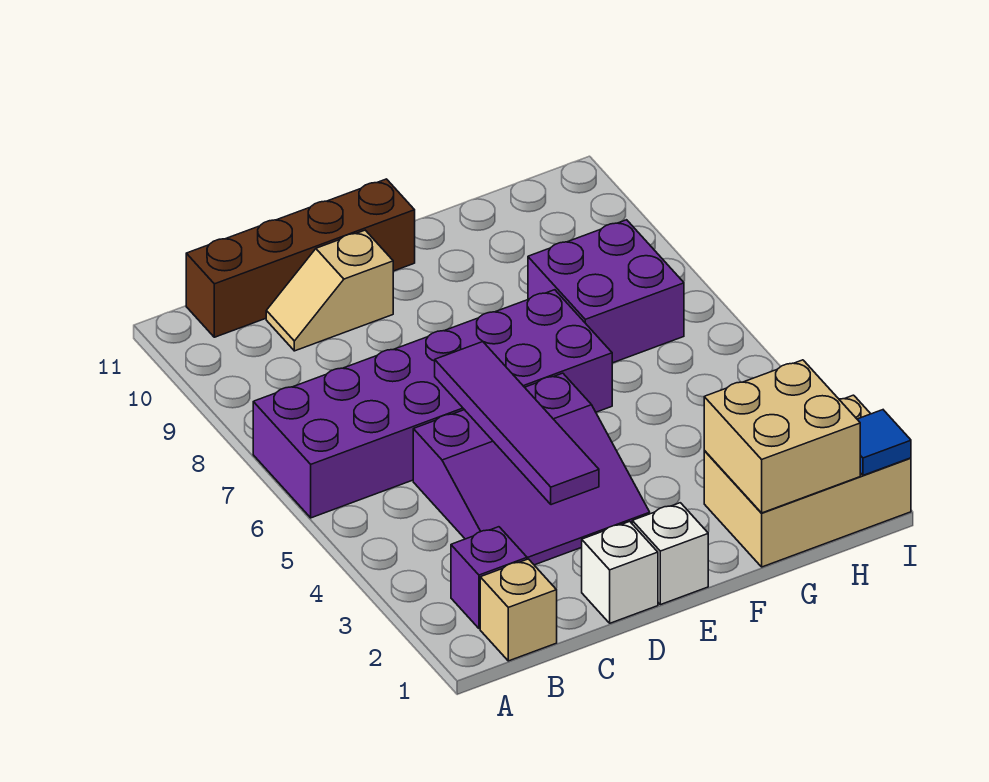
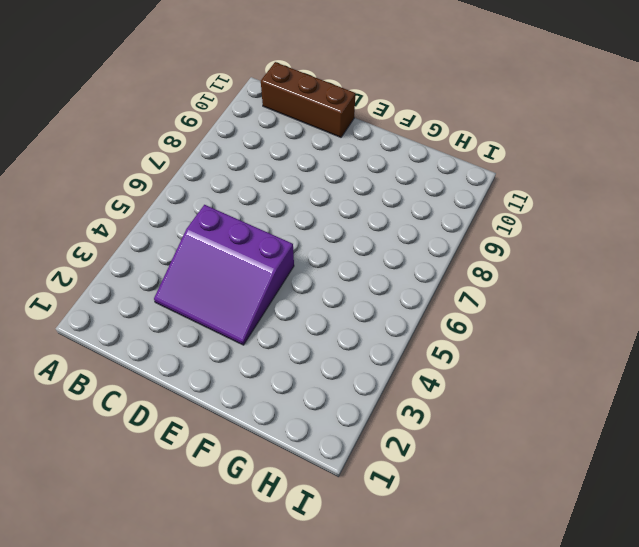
brown 1x3 brick [261,62,355,137] -> brown 1x4 brick [186,179,415,337]
none -> purple 2x6 brick [253,290,612,518]
none -> tan 1x1 brick [480,559,557,661]
none -> purple 1x1 brick [451,527,527,629]

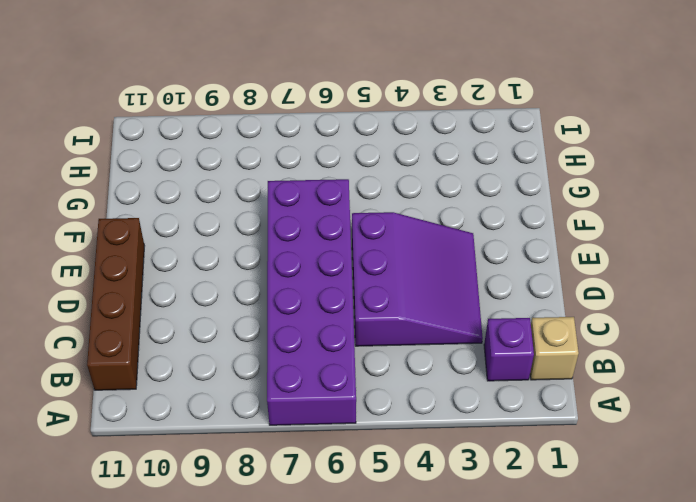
none -> tan 1x2 slope [266,230,393,351]
none -> white 1x1 brick [582,521,658,623]
none -> white 1x1 brick [632,503,708,605]

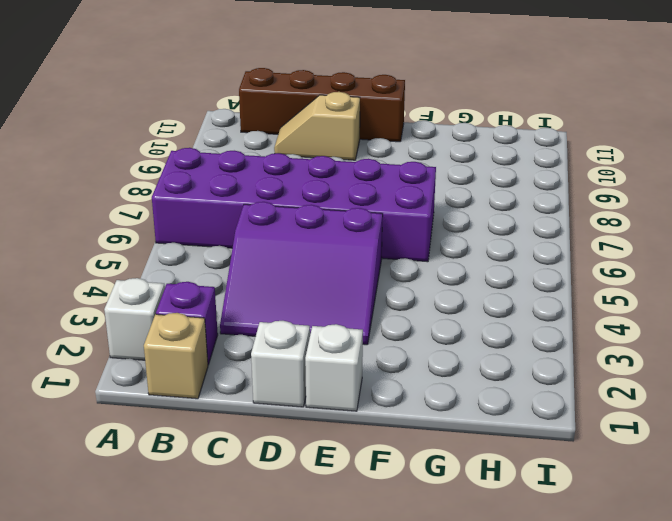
white 1x1 brick [104,278,165,360] -> none
none -> tan 2x3 brick [704,395,911,567]
none -> purple 2x2 brick [528,220,684,363]
none -> purple 1x4 tile [435,342,599,505]

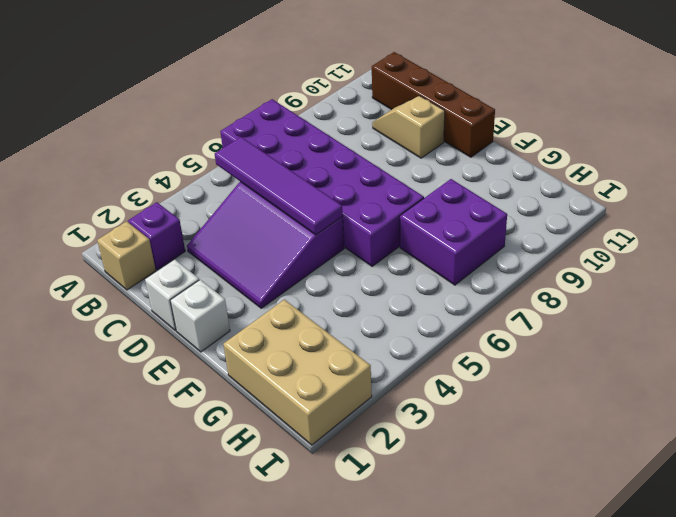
purple 1x4 tile [215,137,343,235] -> purple 1x4 tile turned to [435,342,599,505]
none -> tan 2x2 brick [704,360,860,513]
none -> blue 1x1 tile [857,410,911,475]

